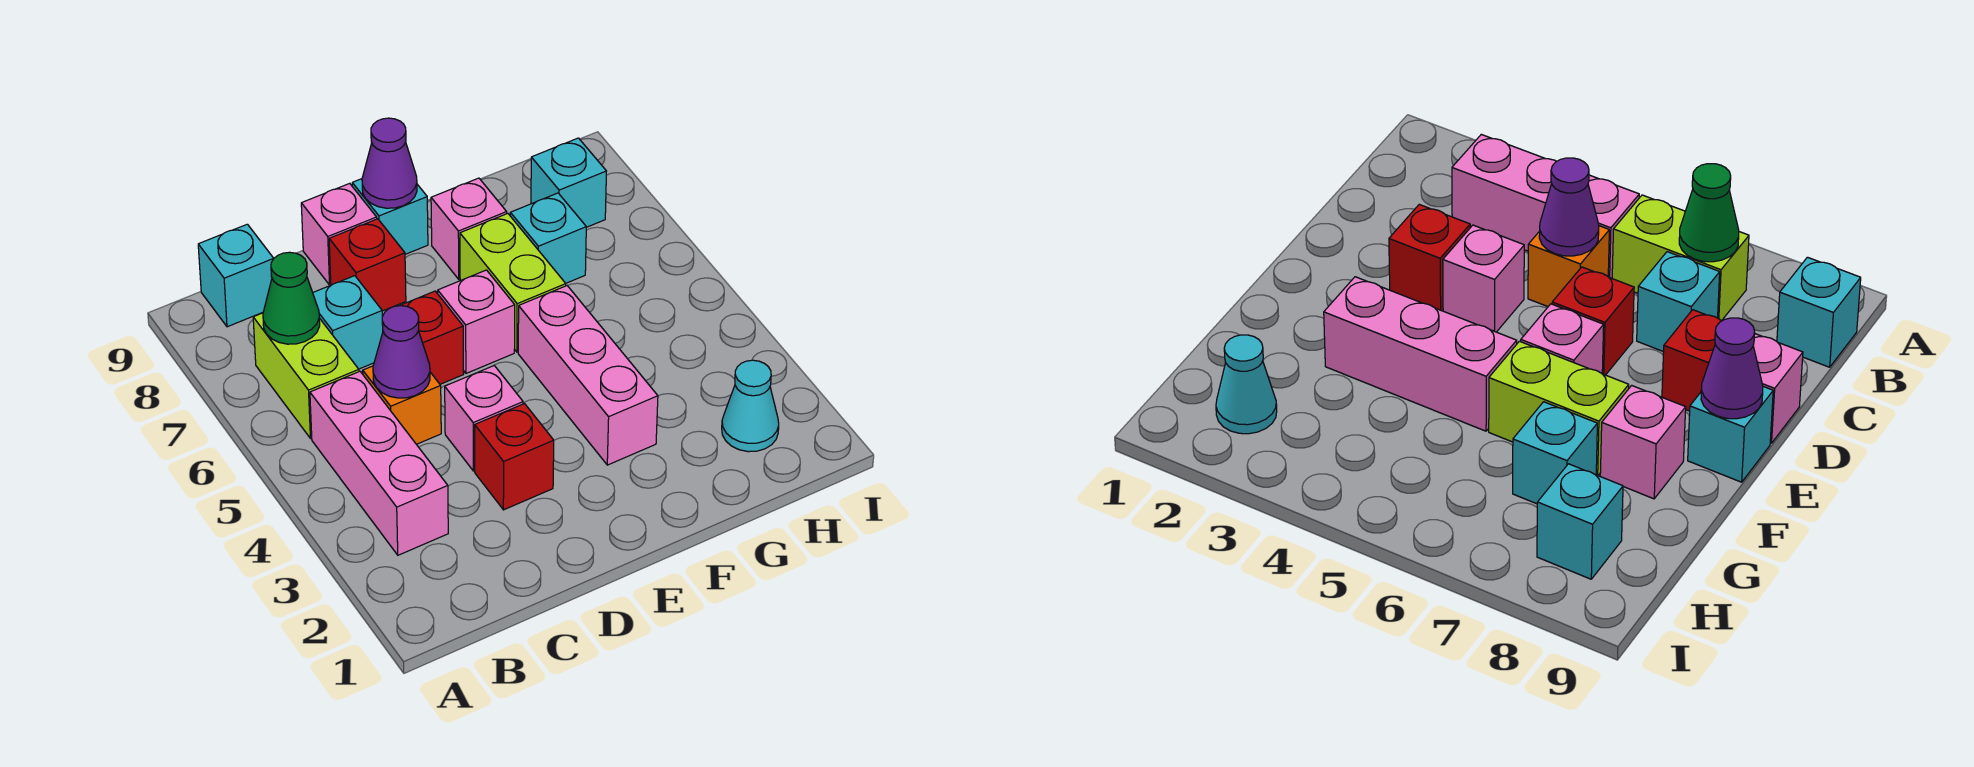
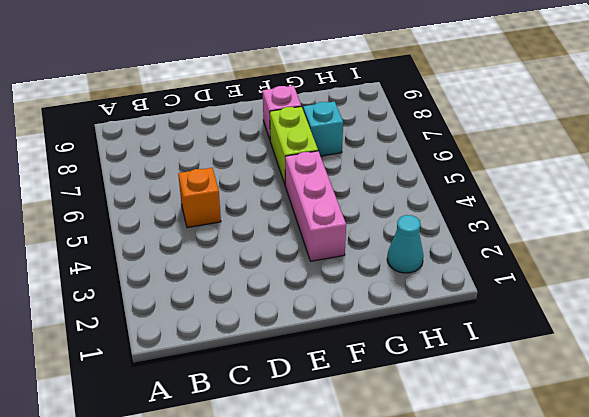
none -> pink 1x3 brick [310,371,448,555]
none -> lime 1x2 brick [253,313,359,438]
none -> cyan 1x1 brick [198,224,274,327]

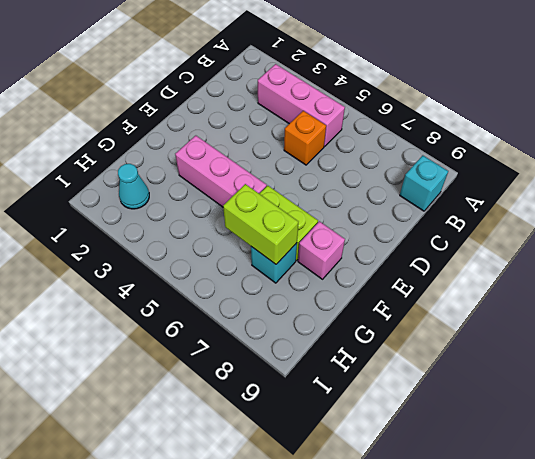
lime 1x2 brick [223,184,298,264] -> lime 1x2 brick moved to [253,313,359,438]
none -> cyan 1x1 brick [313,276,383,369]
none -> red 1x1 brick [475,404,554,510]
none -> pink 1x1 brick [445,366,523,471]

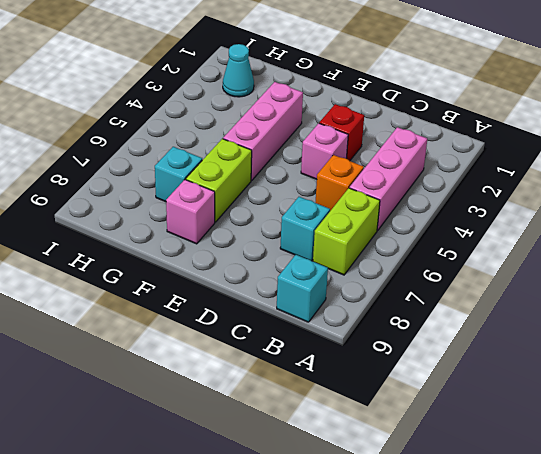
none -> red 1x1 brick [400,291,464,384]
none -> red 1x1 brick [329,219,406,311]
none -> pink 1x1 brick [301,183,377,285]

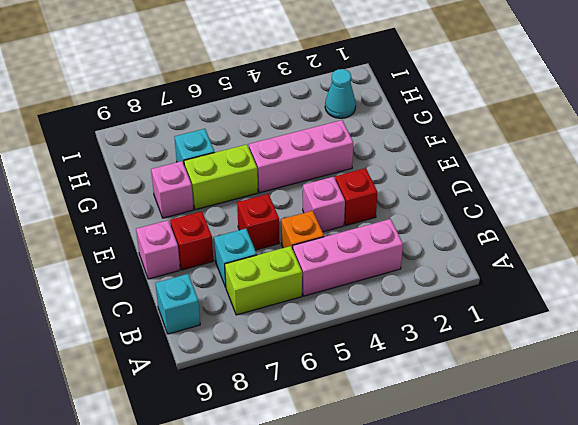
none -> pink 1x1 brick [438,270,515,373]
none -> cyan 1x1 brick [352,179,428,254]
none -> cyan 1x1 brick [531,138,606,227]

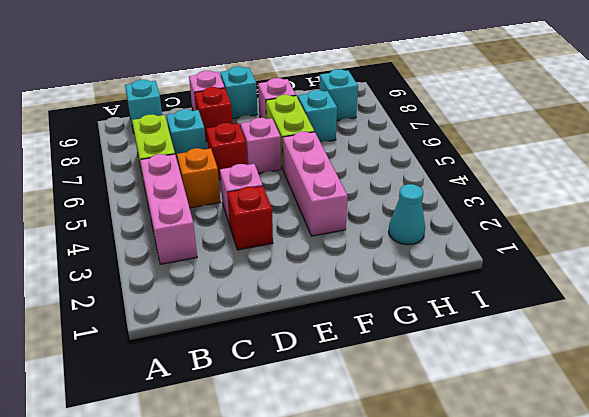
none -> green 1x1 cone [263,252,320,344]
none -> purple 1x1 cone [373,306,430,398]
none -> purple 1x1 cone [362,118,417,208]

